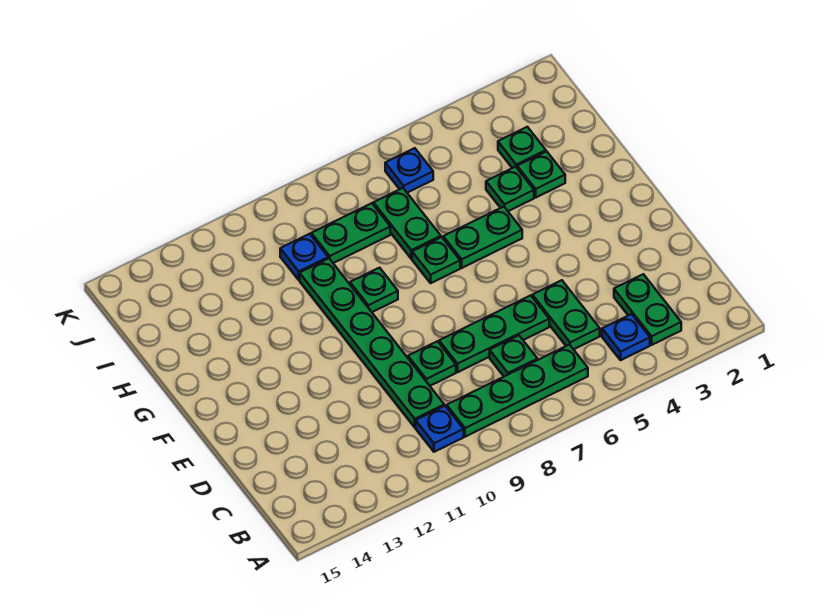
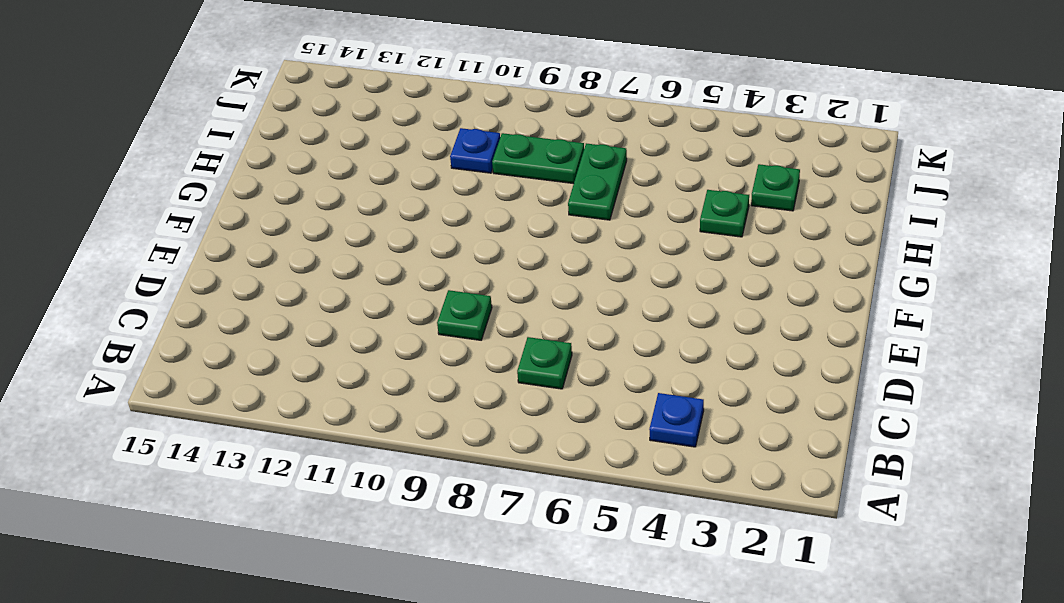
none -> green 1x2 plate [614,274,681,345]
none -> green 1x4 plate [447,345,588,437]
none -> blue 1x1 plate [416,406,464,452]

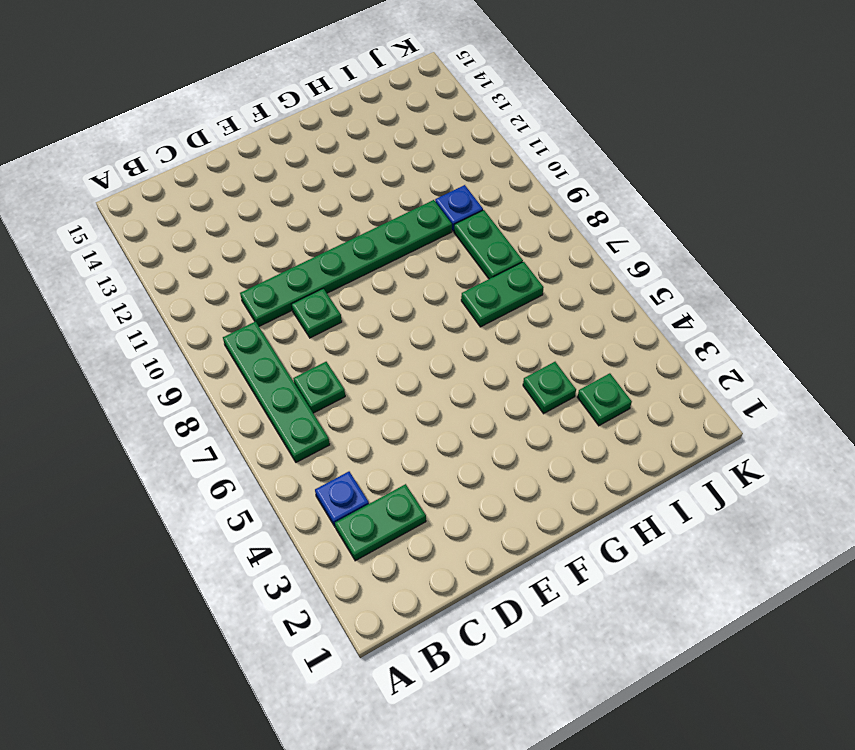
none -> blue 1x1 plate [416,406,464,452]
none -> green 1x2 plate [532,280,600,349]
none -> green 1x3 plate [439,295,549,372]

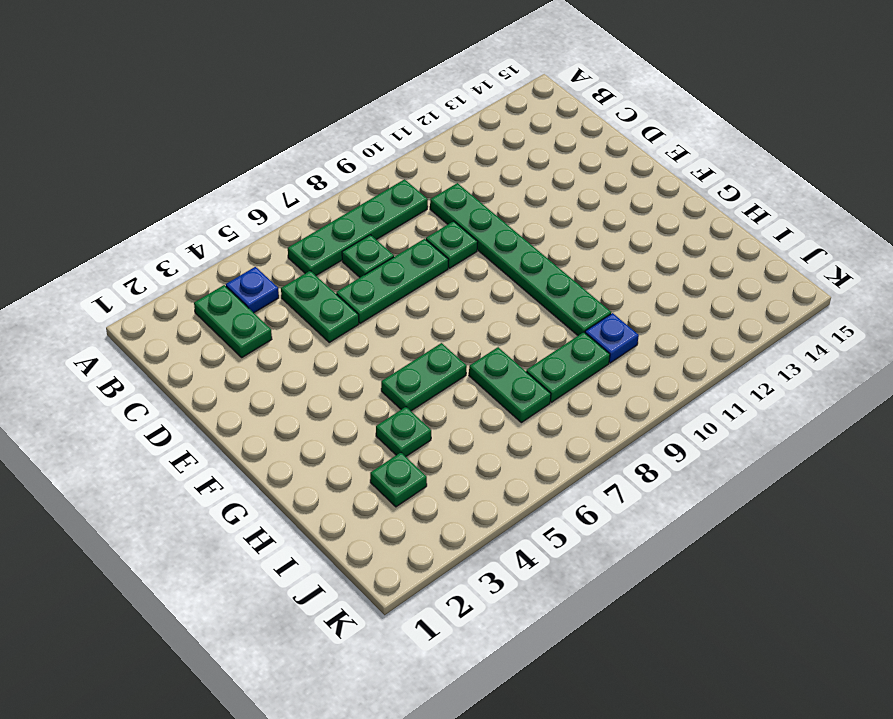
none -> blue 1x1 plate [416,406,464,452]
none -> green 1x1 plate [412,237,460,283]
none -> green 1x1 plate [350,268,398,312]

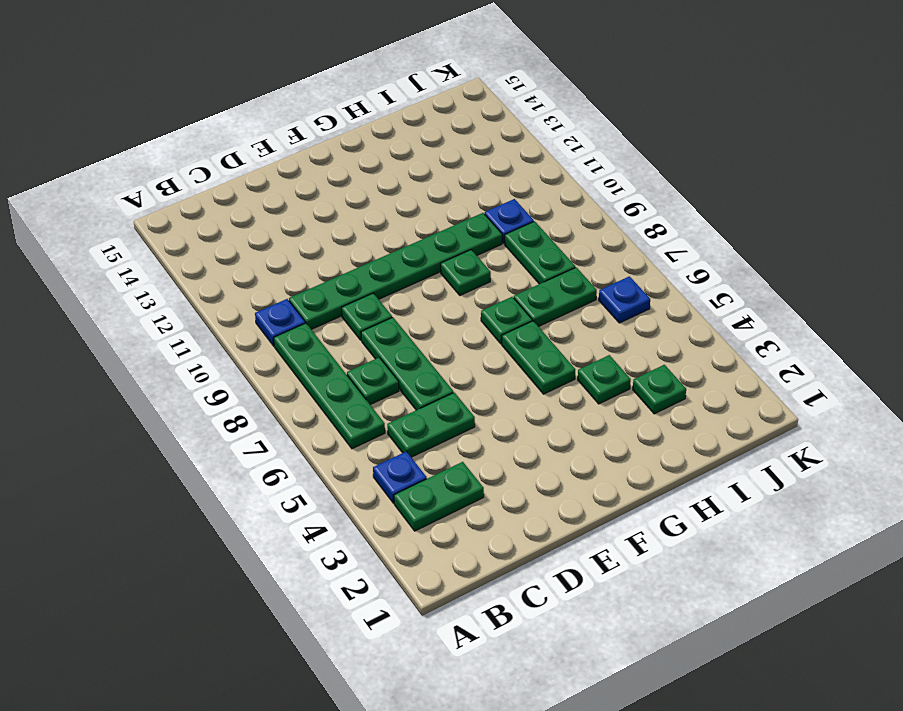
none -> green 1x1 plate [517,151,565,197]

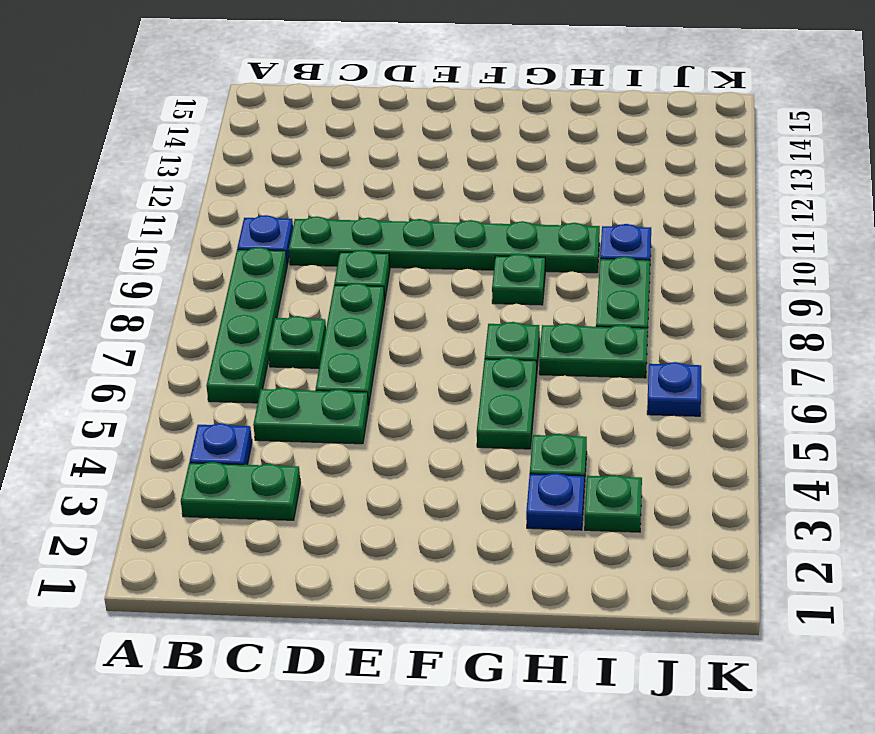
blue 1x1 plate [526,473,584,530] -> green 1x1 plate [517,151,565,197]

